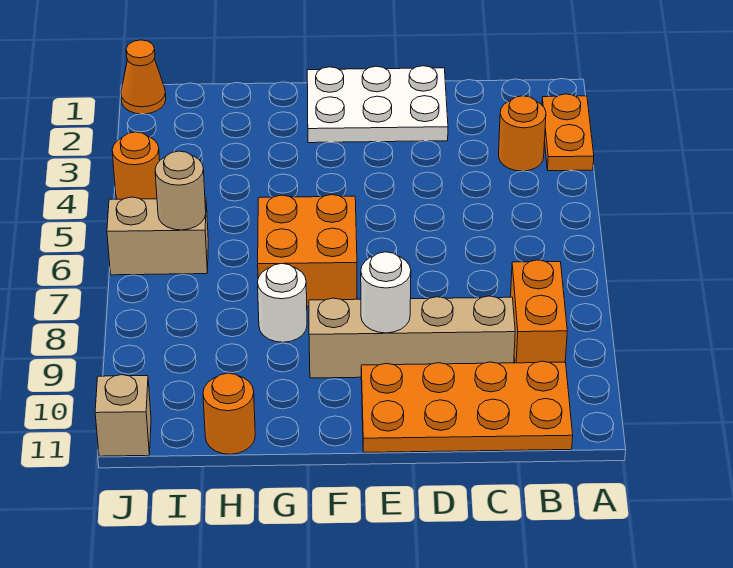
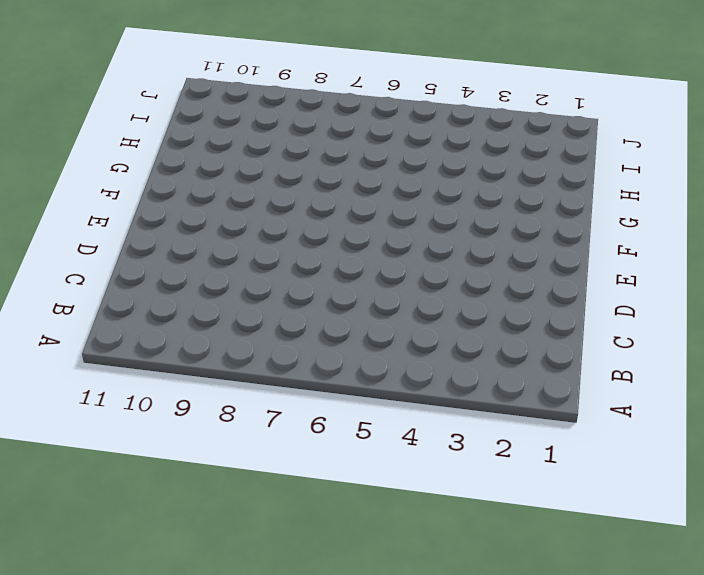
none -> orange 1x2 plate [542,94,594,171]
none -> orange 1x1 round brick [499,96,546,171]
none -> orange 1x2 brick [511,260,567,363]

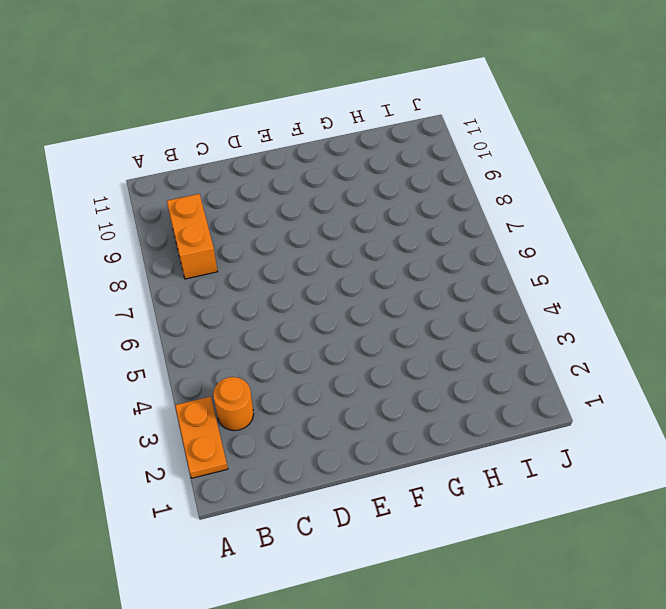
none -> orange 2x4 plate [361,361,573,452]
none -> tan 1x4 brick [309,296,515,378]
none -> white 2x3 plate [307,66,448,143]

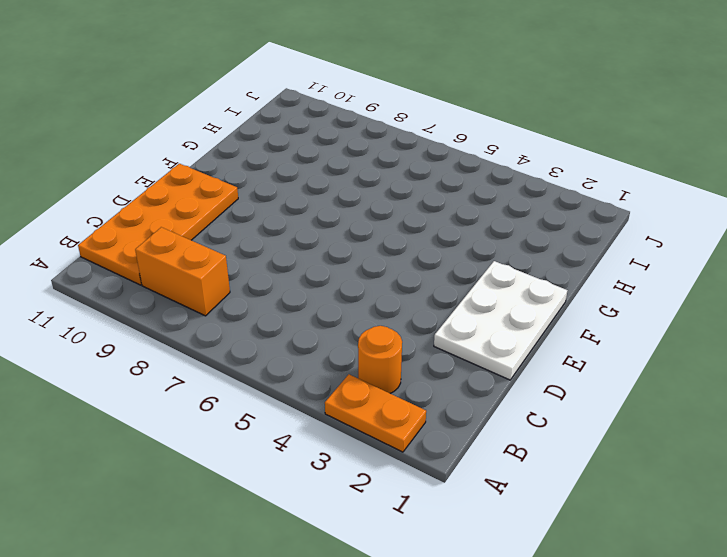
none -> tan 1x4 brick [309,296,515,378]
none -> orange 2x2 brick [258,195,357,307]
none -> white 1x1 round brick [257,263,307,342]

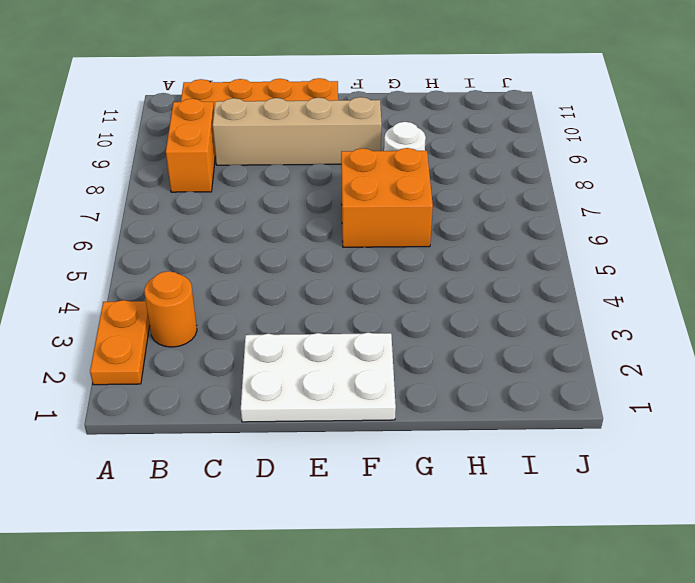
none -> orange 1x1 round brick [203,373,255,454]
none -> tan 1x2 brick [107,197,208,275]
none -> orange 1x1 cone [121,40,166,114]

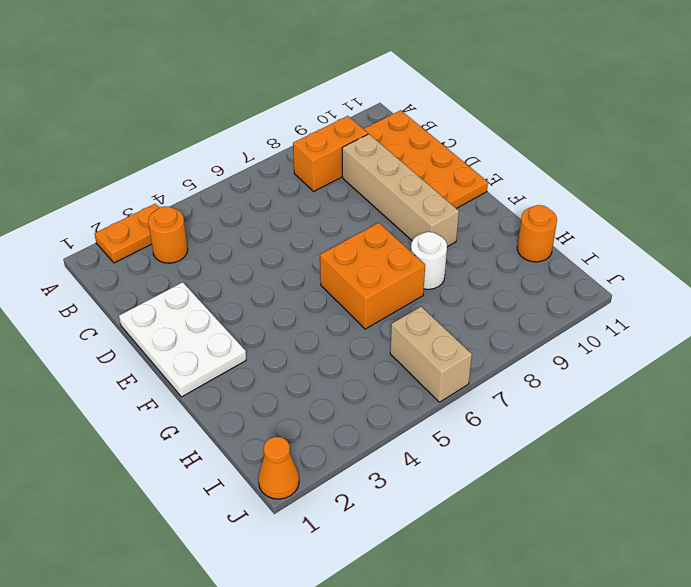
none -> orange 1x1 round brick [112,132,160,199]
none -> tan 1x1 brick [95,375,151,456]
none -> white 1x1 round brick [361,252,411,333]

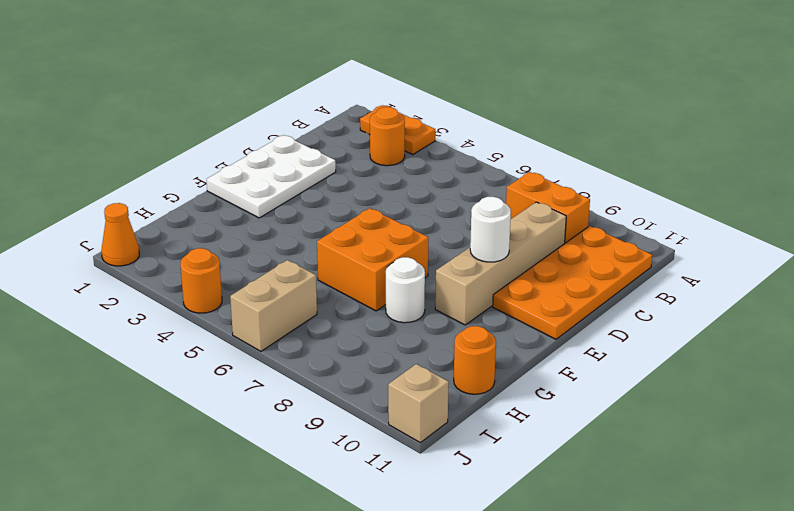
none -> tan 1x1 round brick [155,151,206,230]

